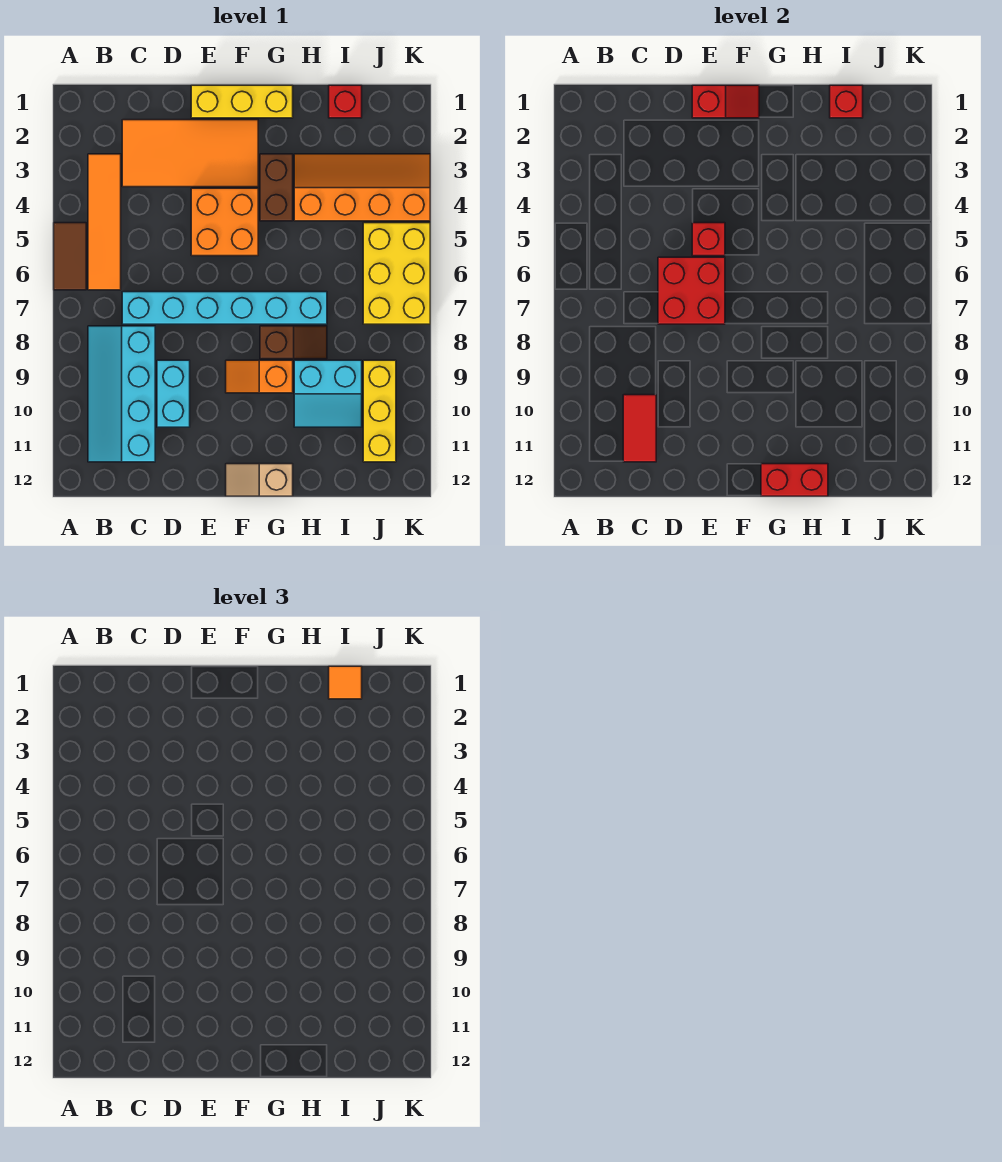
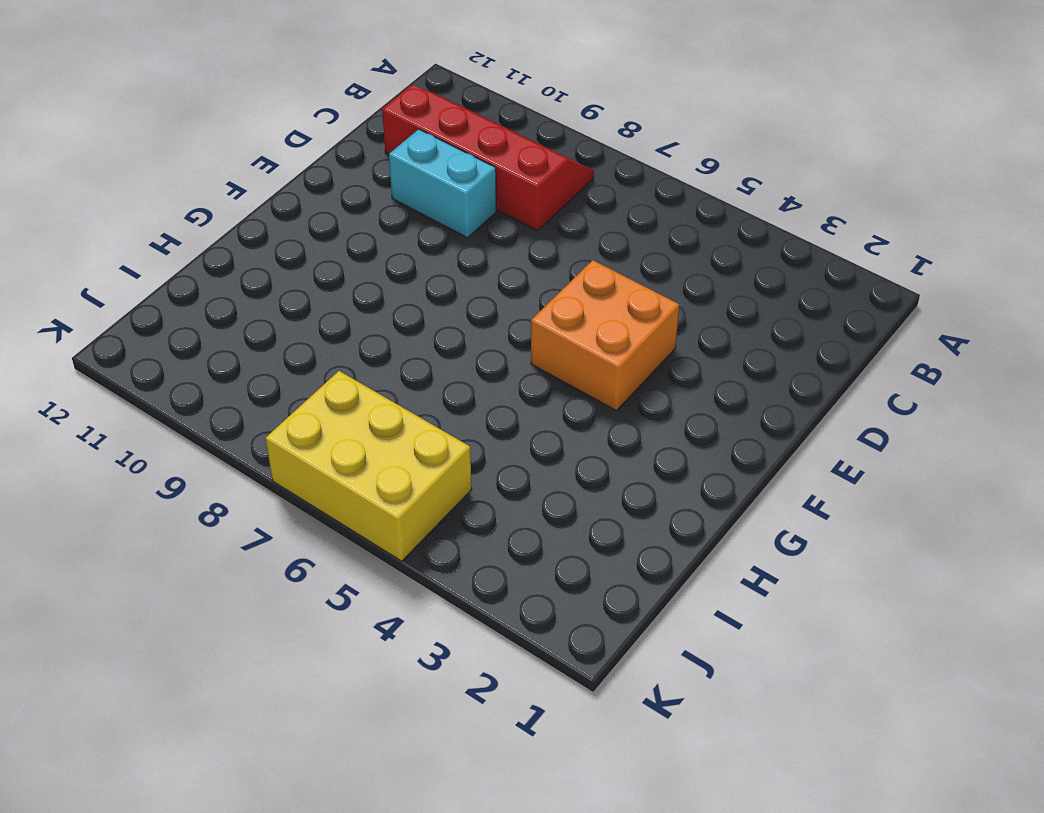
red 2x4 slope [382,85,594,231] -> cyan 2x4 slope [88,326,155,462]
none -> brown 1x2 tile [54,223,86,290]
none -> orange 1x4 tile [88,154,121,290]
none -> orange 2x4 tile [122,120,258,187]

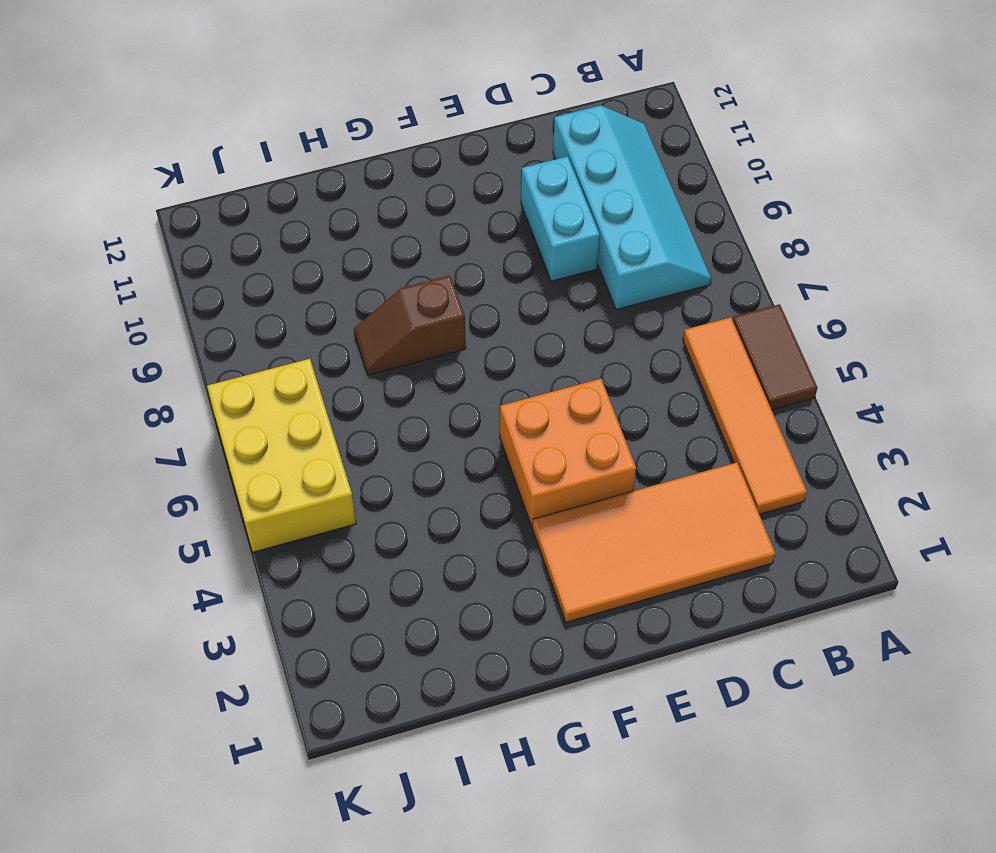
none -> cyan 1x6 brick [122,292,327,324]
none -> yellow 1x3 brick [191,85,293,118]
none -> orange 1x2 slope [226,360,293,393]

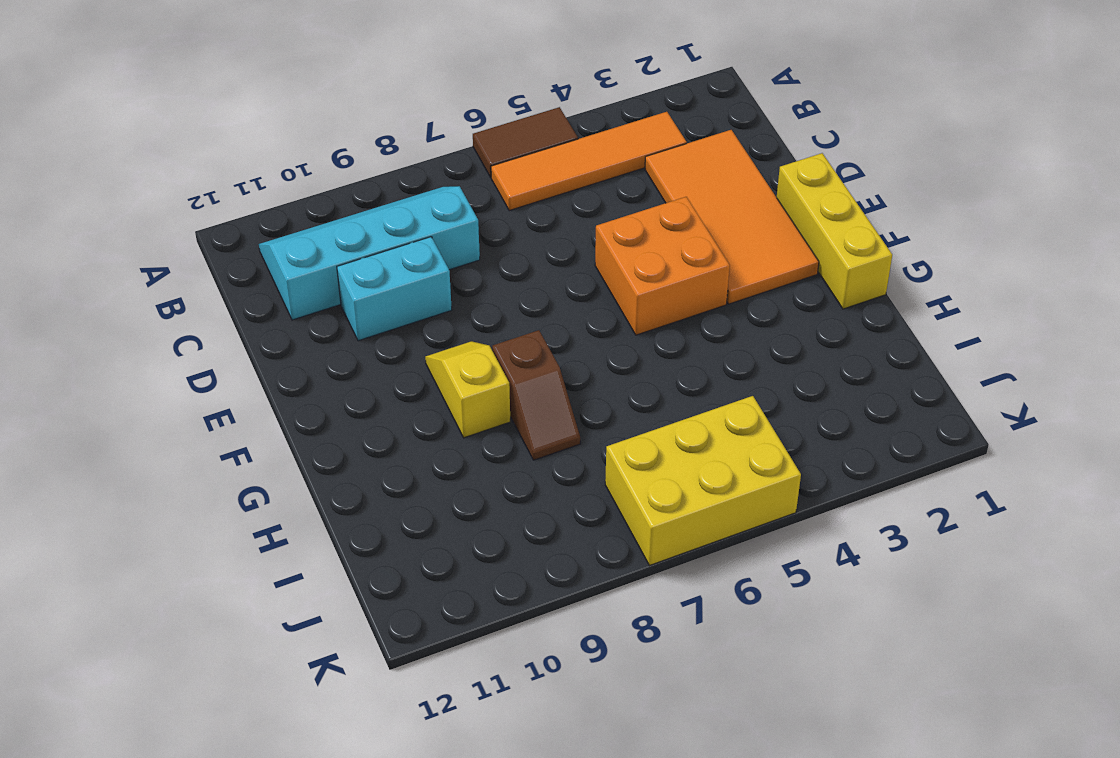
yellow 1x2 slope [425,341,510,438] -> orange 1x2 slope [226,360,293,393]
none -> cyan 1x6 brick [122,292,327,324]
none -> tan 1x2 slope [226,464,293,496]
none -> brown 1x2 brick [260,154,293,221]

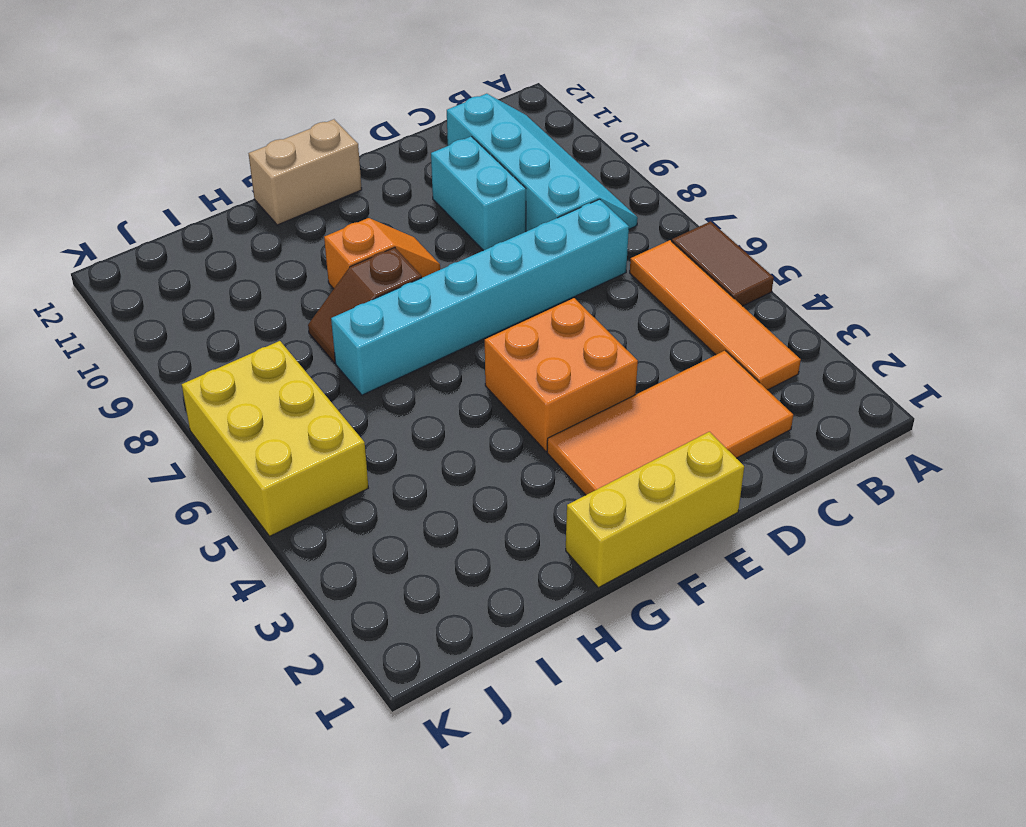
tan 1x2 brick [249,119,362,225] -> tan 1x2 slope [226,464,293,496]
none -> brown 1x2 brick [260,154,293,221]
none -> orange 2x4 slope [294,154,430,221]
none -> cyan 2x2 slope [294,360,362,427]

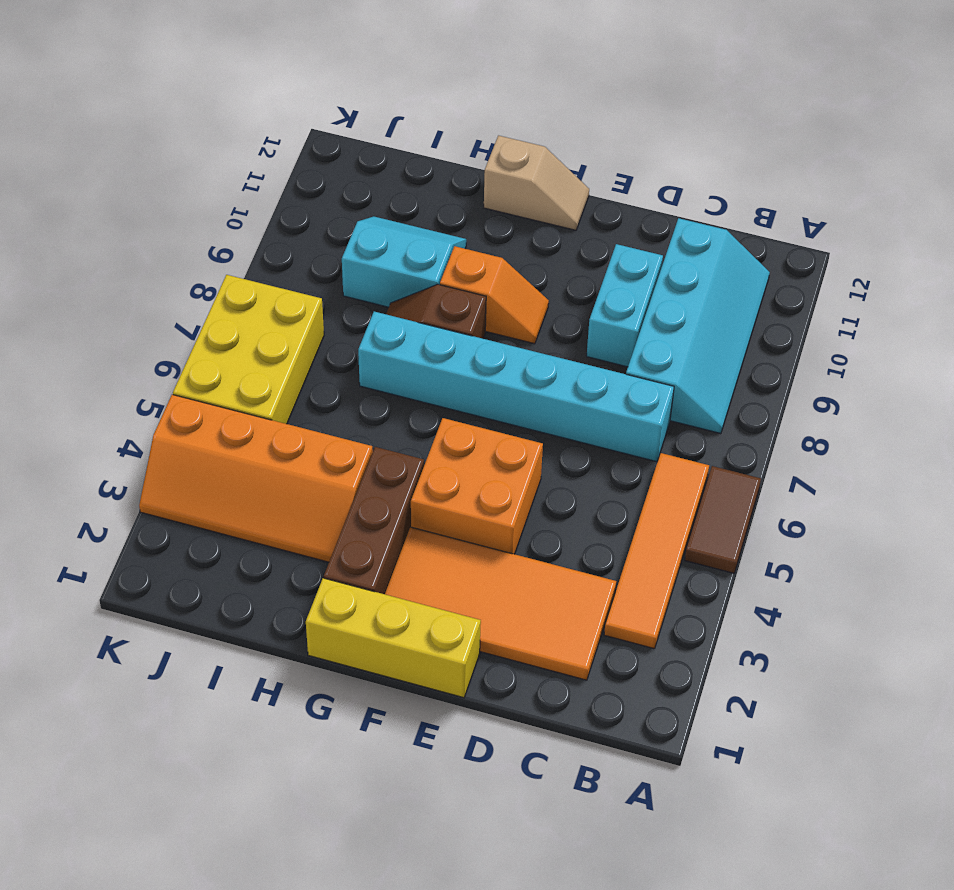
brown 1x3 brick [324,447,424,594] -> brown 1x2 brick [260,154,293,221]
none -> red 1x1 brick [329,85,362,118]
none -> yellow 1x3 brick [363,360,396,462]
none -> red 1x2 tile [623,395,656,462]

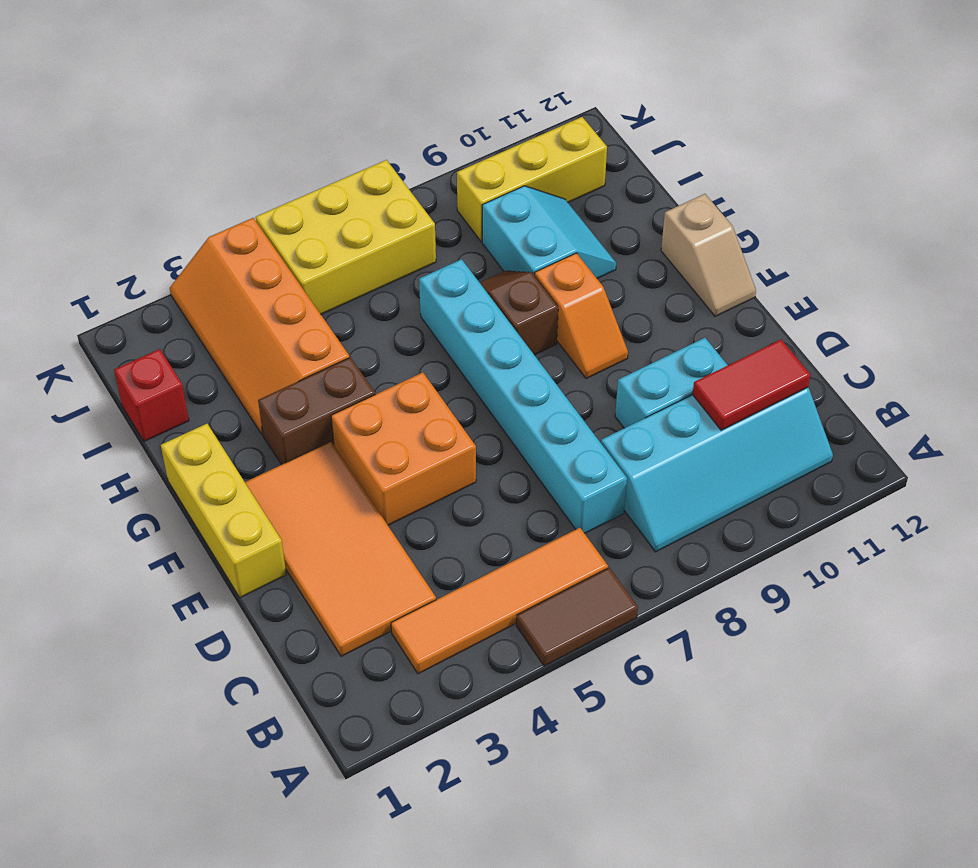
none -> red 2x2 brick [658,257,725,324]
none -> red 1x2 slope [692,85,759,118]
none -> red 1x1 brick [692,223,725,256]

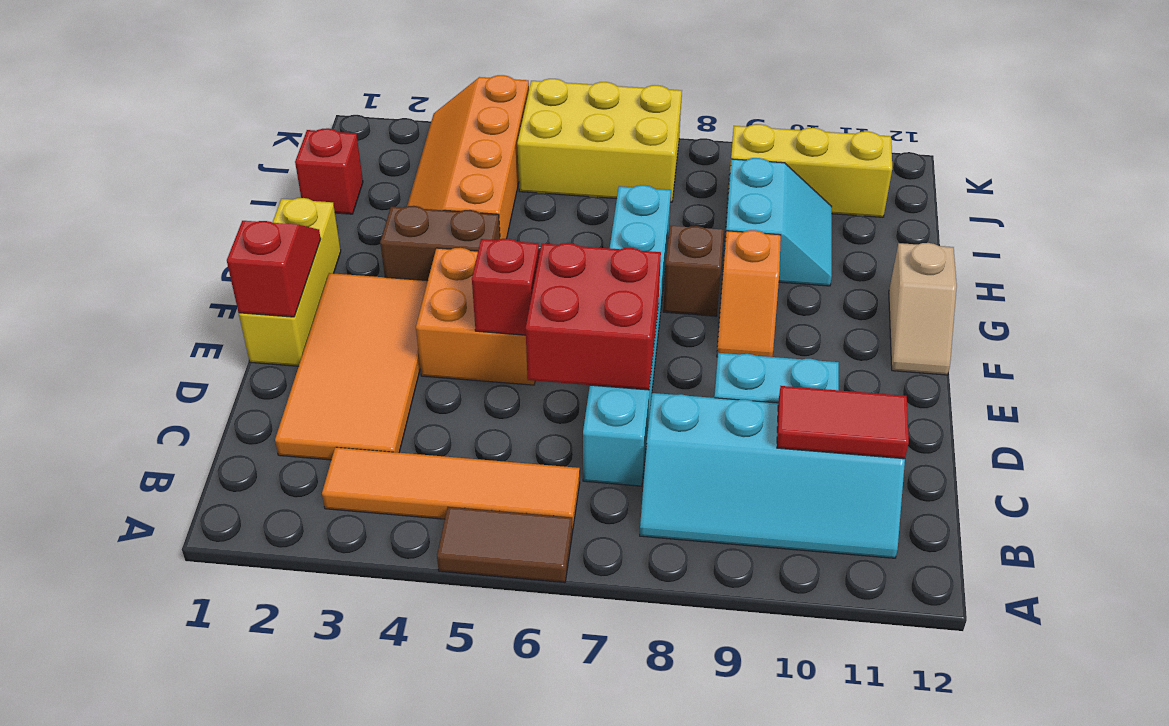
none -> red 1x2 brick [761,464,828,496]
none -> red 1x1 brick [830,85,863,118]
none -> orange 1x1 tile [329,666,362,699]

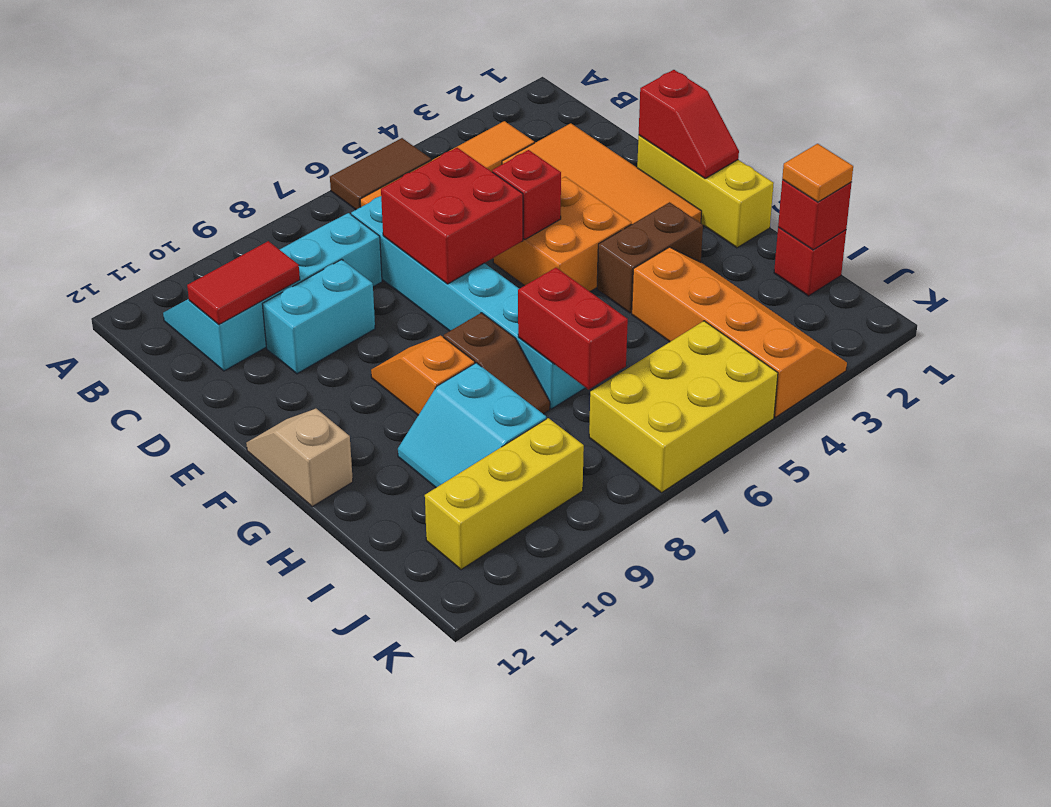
red 1x2 brick [518,268,628,390] -> red 1x2 brick moved to [761,464,828,496]

